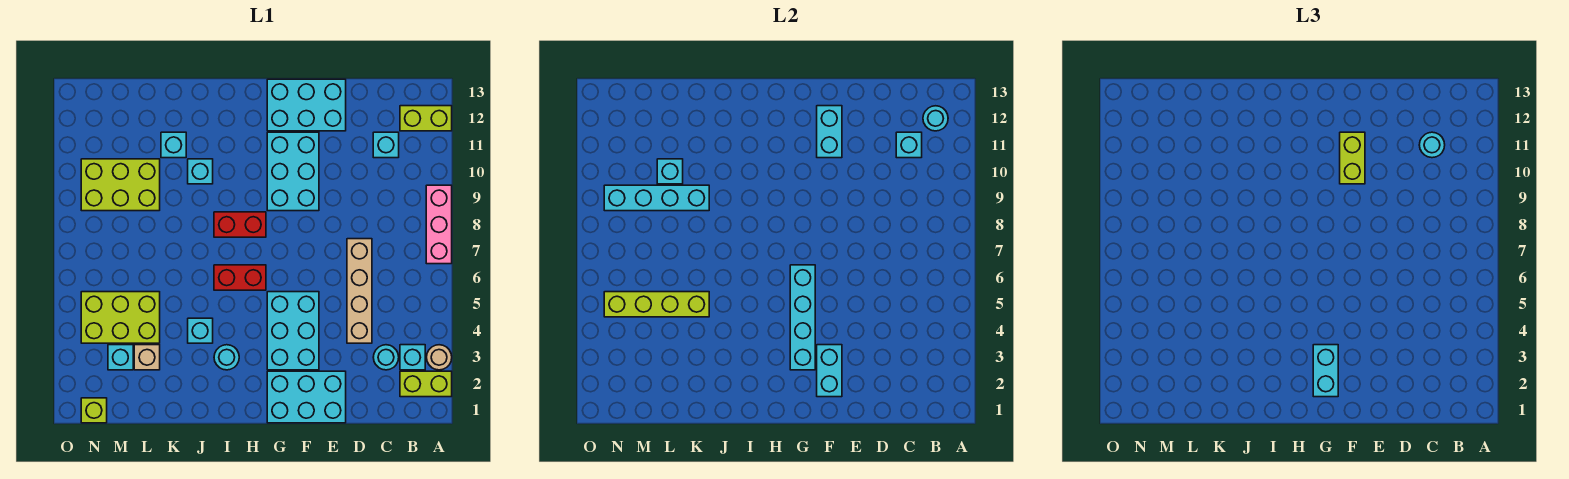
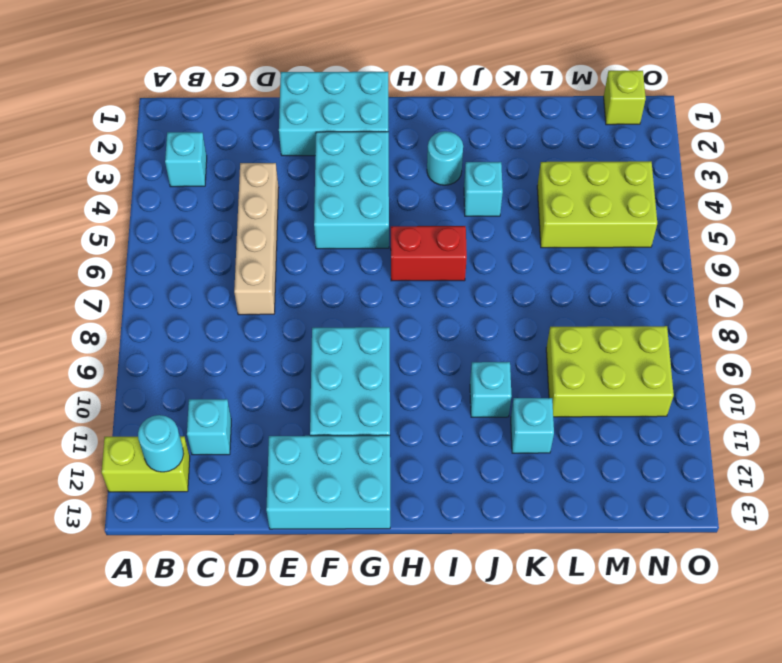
none -> lime 1x2 brick [400,371,452,397]
none -> tan 1x1 round brick [427,345,452,370]
none -> pink 1x3 brick [426,185,452,264]
none -> cyan 1x1 round brick [373,345,399,370]

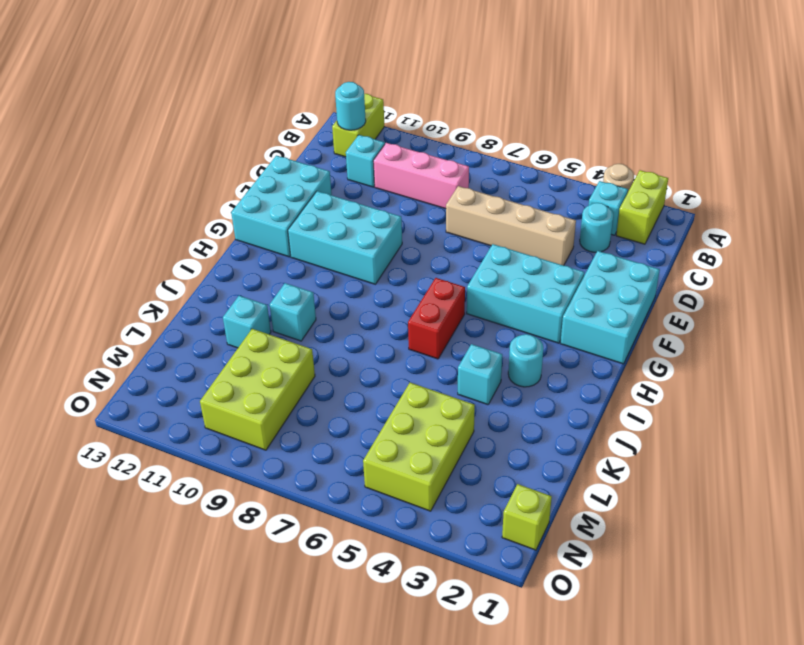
pink 1x3 brick [373,143,469,209] -> pink 1x3 brick moved to [426,185,452,264]
none -> red 1x2 brick [214,212,266,237]
none -> tan 1x1 brick [134,345,160,370]
none -> cyan 1x1 brick [108,345,133,370]
none -> cyan 1x1 brick [896,132,922,158]

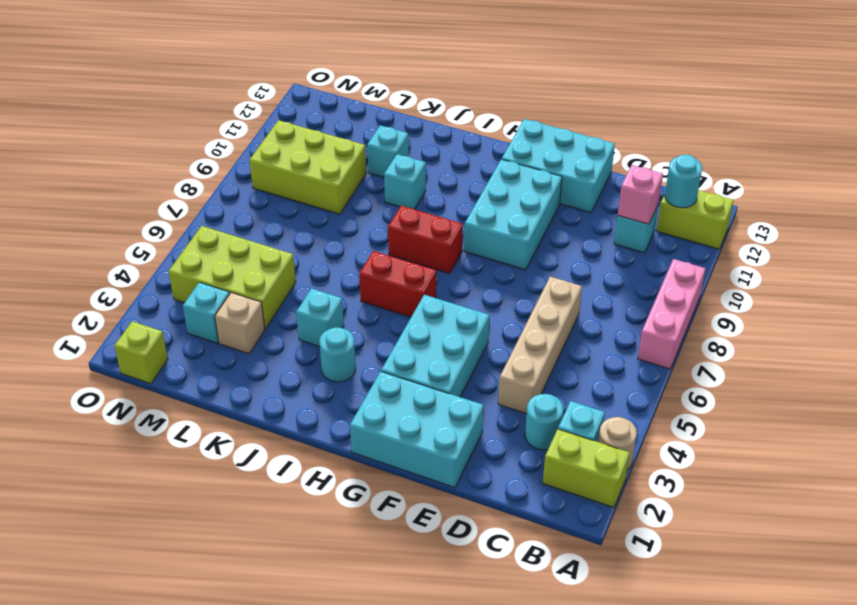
pink 1x1 brick [618,165,663,224] -> cyan 1x1 brick [896,132,922,158]
none -> cyan 1x2 brick [817,345,842,397]
none -> cyan 1x2 brick [817,106,842,158]
none -> cyan 1x4 brick [790,265,815,370]
none -> lime 1x4 brick [604,292,709,317]

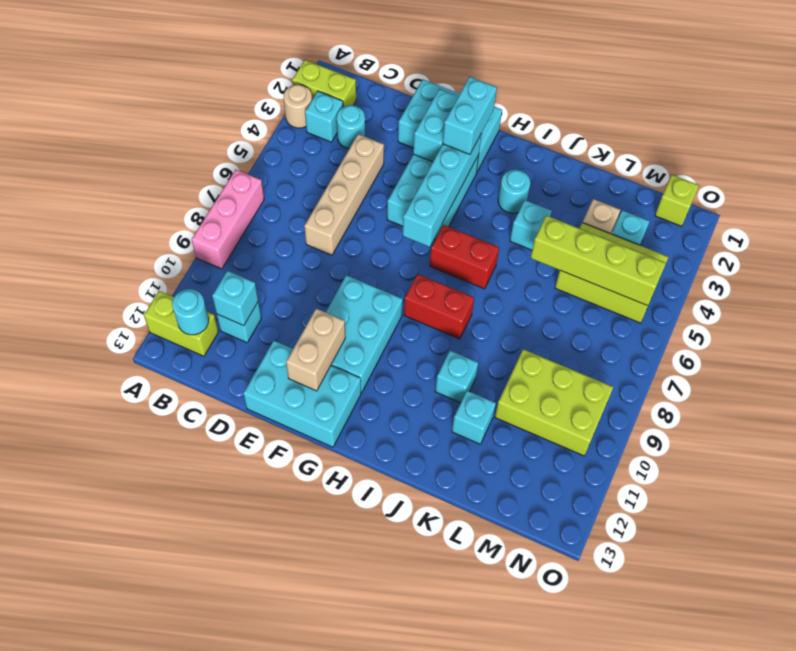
tan 1x2 brick [286,309,345,391] -> cyan 1x2 brick [817,106,842,158]
none -> cyan 1x4 brick [604,185,709,211]
none -> cyan 1x1 brick [657,159,683,184]
none -> cyan 1x1 round brick [1419,132,1445,158]
none -> lime 1x2 brick [1340,132,1365,184]

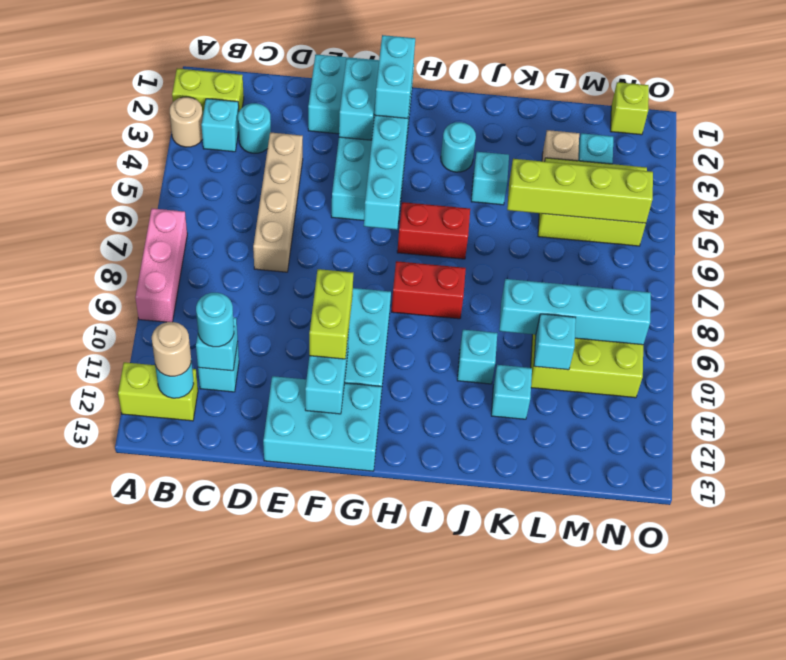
tan 1x1 round brick [152,322,191,376] -> none

